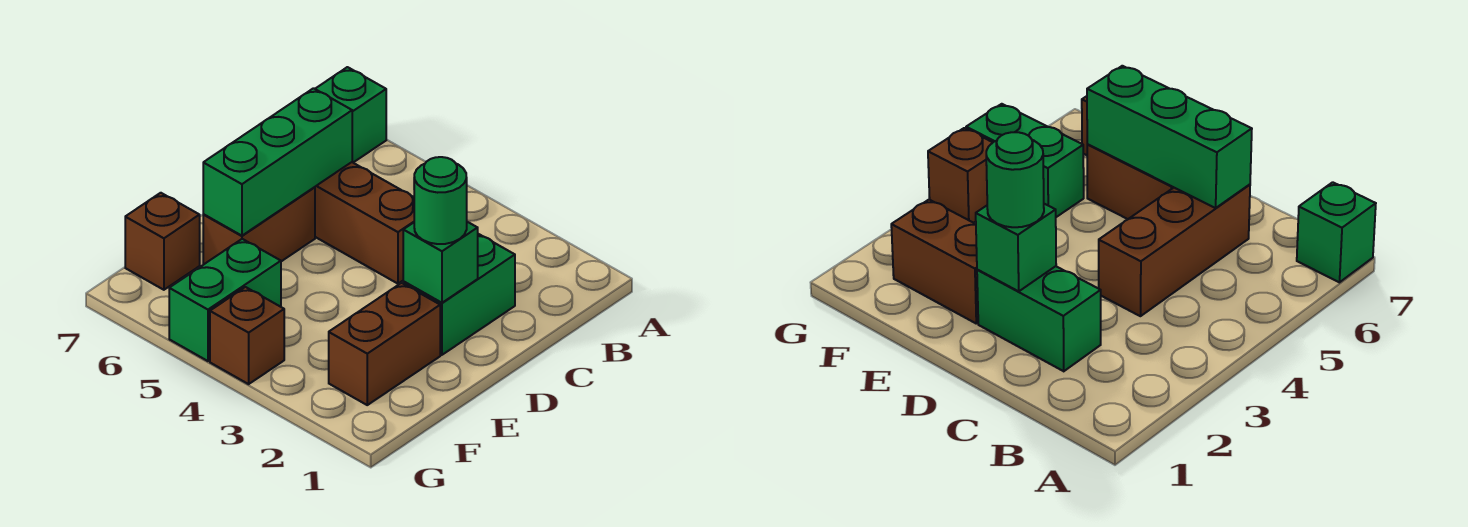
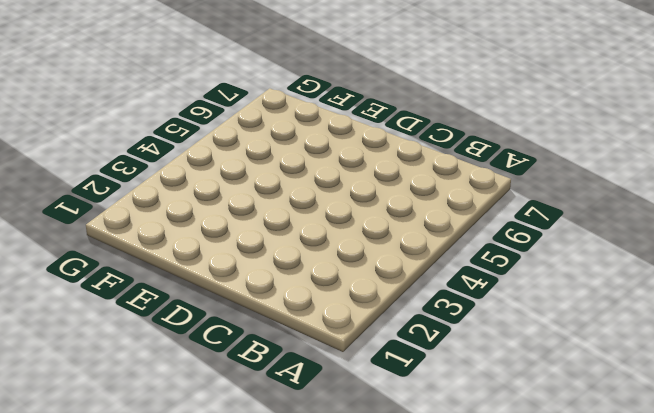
none -> green 1x1 brick [315,67,386,162]
none -> green 1x2 brick [403,234,515,355]

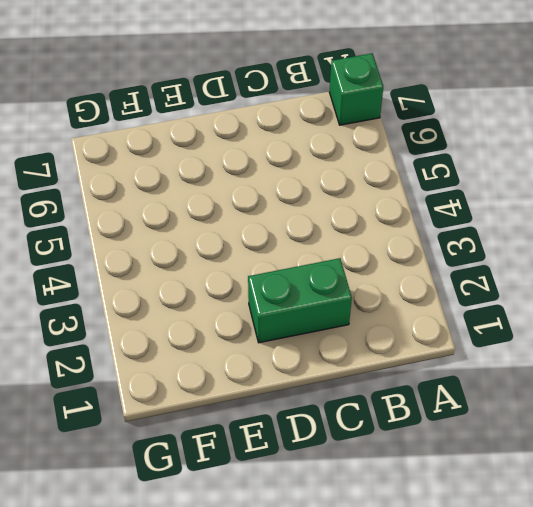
none -> brown 1x3 brick [315,162,414,284]
none -> brown 1x2 brick [203,187,315,265]

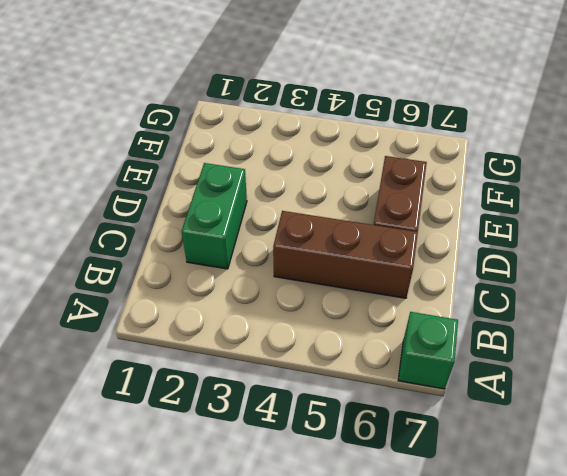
none -> brown 1x2 brick [329,283,440,405]
none -> green 1x2 brick [169,239,281,361]

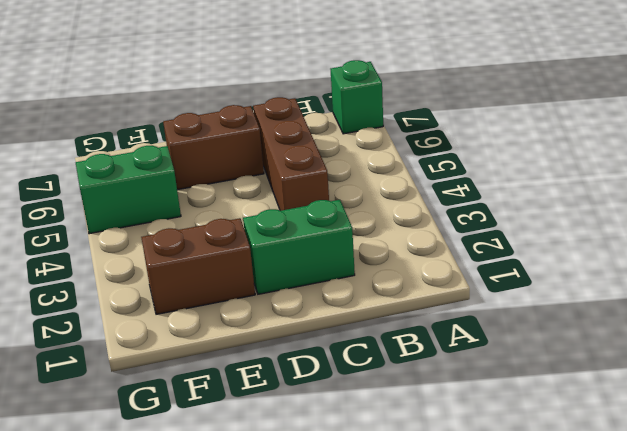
none -> brown 1x1 brick [125,193,200,290]
none -> brown 1x1 brick [210,287,284,384]

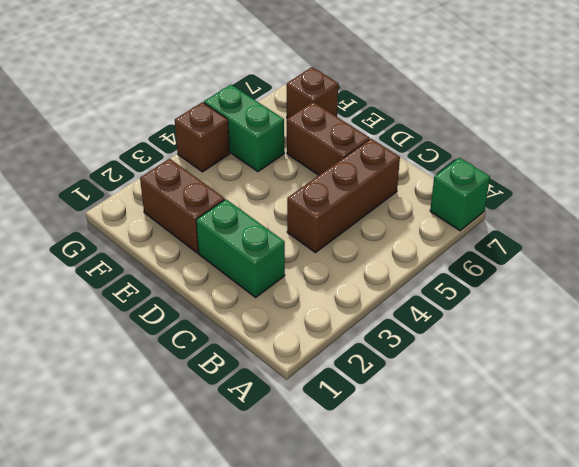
none -> green 1x3 brick [203,88,352,236]
none -> green 1x1 brick [403,222,478,303]

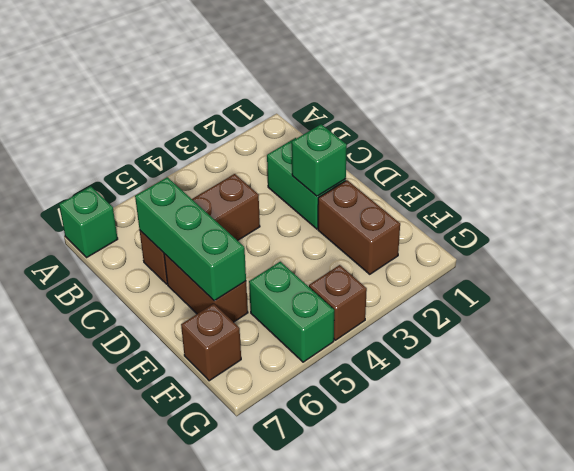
none -> green 1x1 round brick [414,157,467,244]

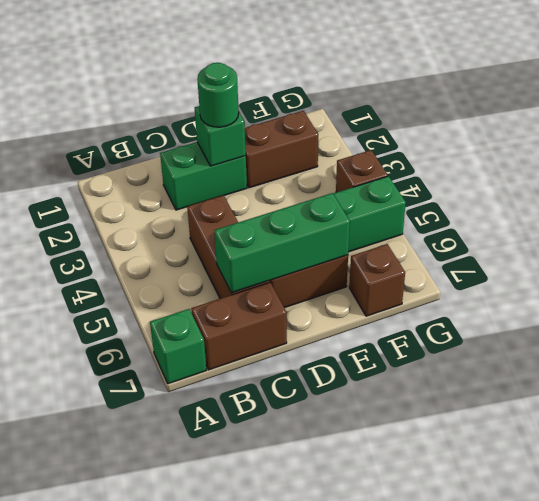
brown 1x2 brick [191,282,287,370] -> none

